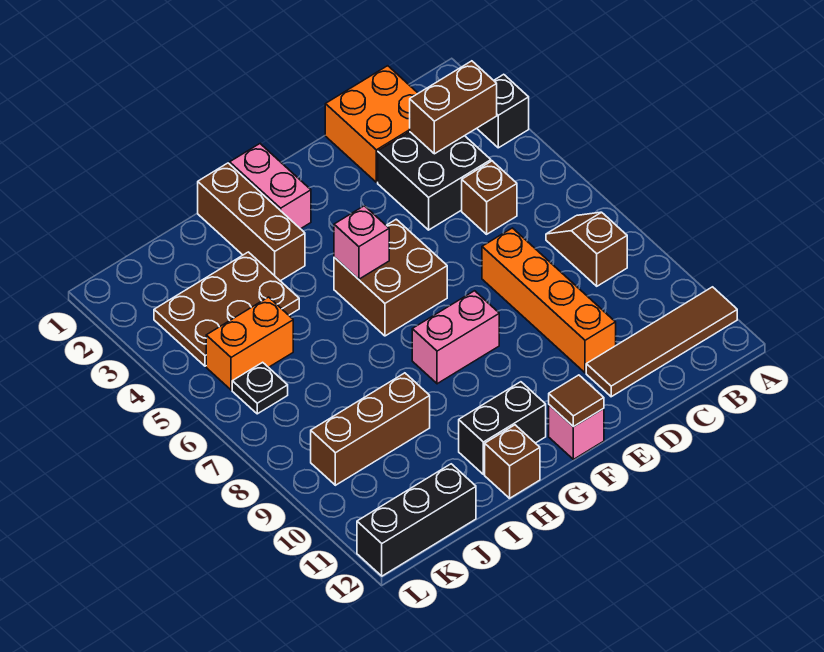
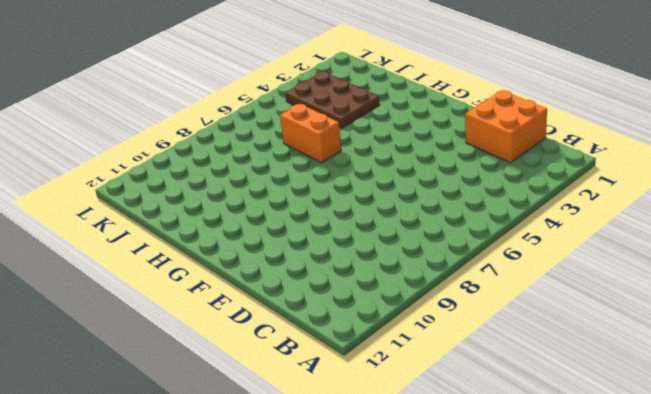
orange 1x2 brick [280,104,341,163] -> orange 1x2 brick moved to [206,297,293,390]
none -> black 1x1 brick [477,74,529,148]
none -> brown 1x4 tile [586,287,737,397]
none -> brown 1x2 slope [546,212,627,286]

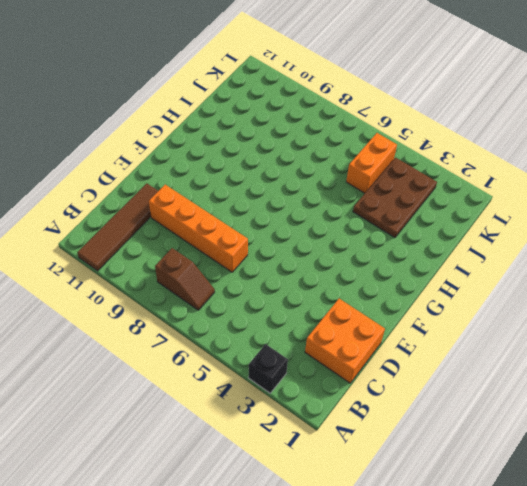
none -> black 2x2 brick [378,132,491,230]
none -> brown 1x1 brick [462,161,517,234]
none -> brown 2x2 brick [334,219,447,336]

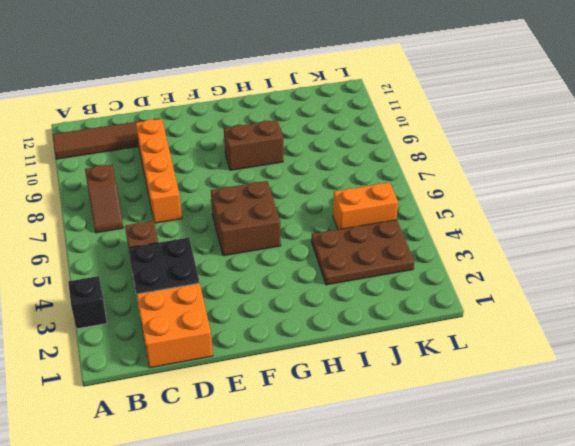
brown 1x2 brick [224,120,283,170] -> brown 1x2 brick moved to [410,61,497,154]
none -> pink 1x2 brick [412,291,499,384]
none -> pink 1x1 brick [549,405,604,459]
none -> pink 1x2 brick [230,144,311,229]

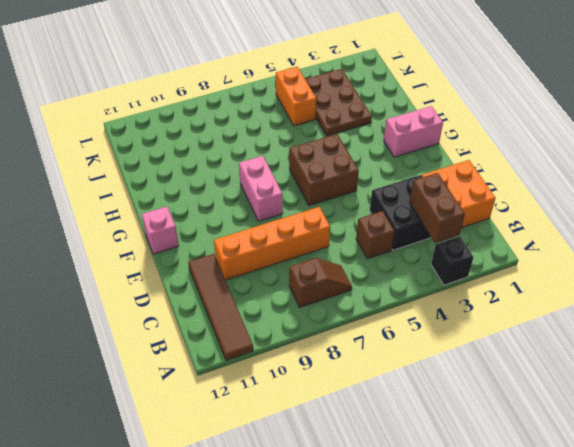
none -> black 1x2 brick [459,382,546,475]
none -> brown 1x3 brick [198,163,305,281]
none -> brown 1x1 brick [485,425,540,498]

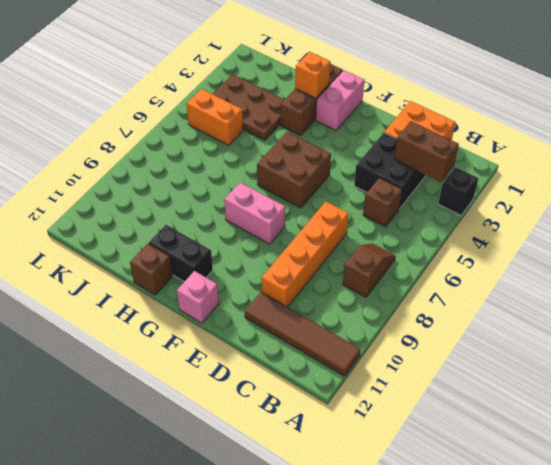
orange 1x1 brick [295,52,331,98] -> none
none -> brown 1x3 brick [311,373,430,485]
none -> black 1x3 brick [357,464,476,576]
none -> black 1x1 plate [232,362,288,414]

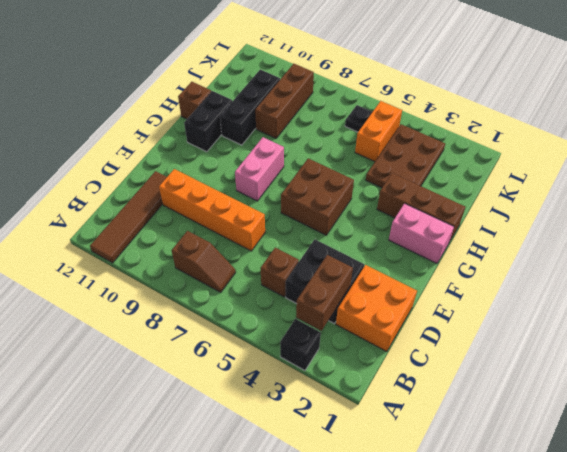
black 1x3 brick [220,70,280,145] -> black 1x3 brick moved to [357,464,476,576]
none -> pink 1x1 brick [549,405,604,459]
none -> brown 1x1 tile [549,375,604,427]
none -> pink 1x1 brick [334,206,389,279]

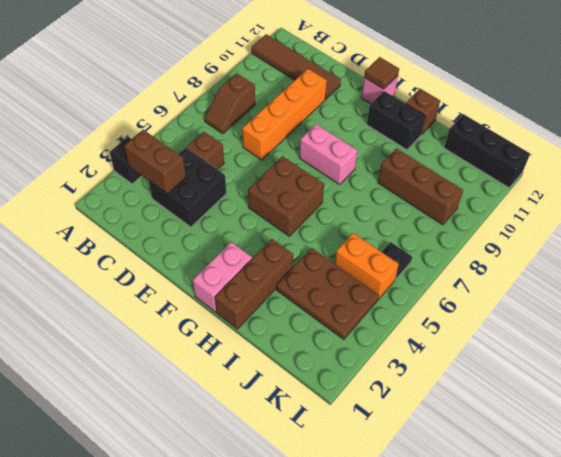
none -> orange 2x2 brick [325,66,418,182]
none -> pink 1x1 brick [334,206,389,279]

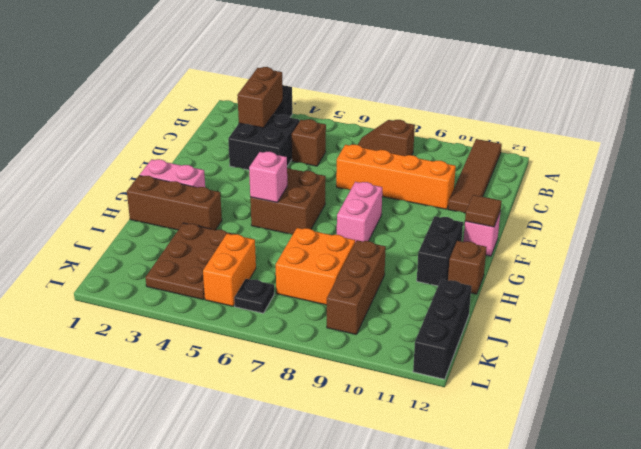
orange 2x2 brick [276,228,355,305] -> orange 2x2 brick moved to [325,66,418,182]

